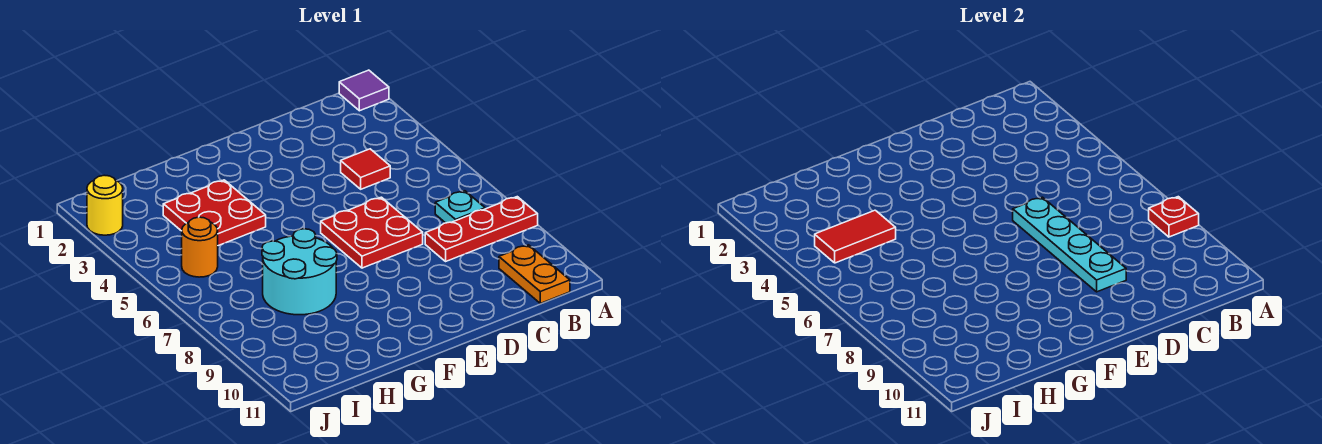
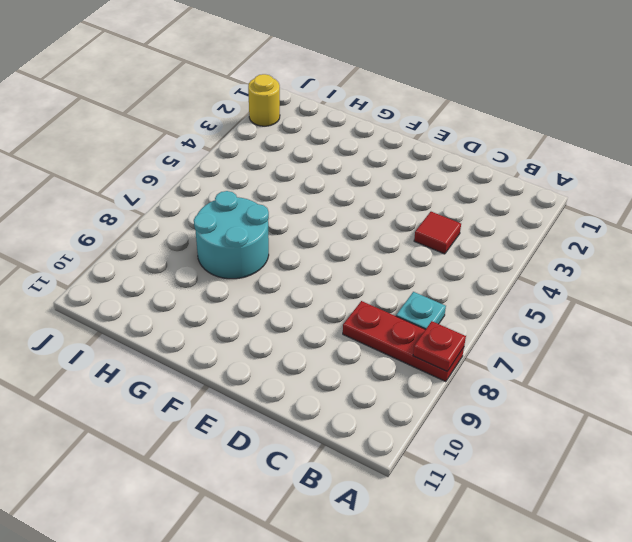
none -> purple 1x1 tile [339,70,389,111]
none -> orange 1x2 plate [499,245,570,303]
none -> red 2x2 plate [321,197,423,268]

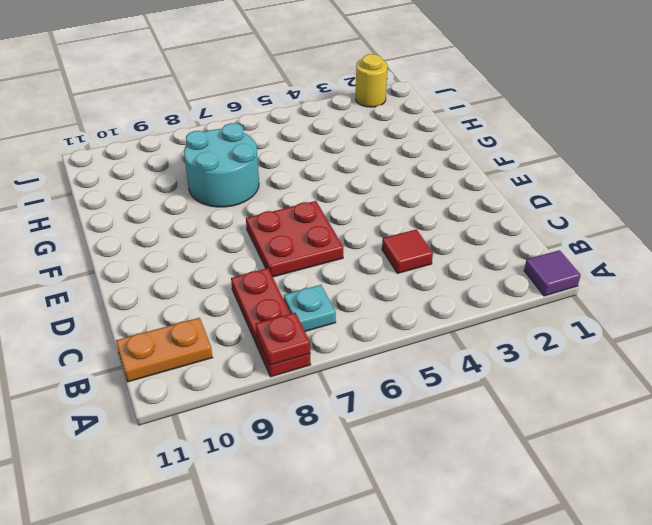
none -> red 2x2 plate [163,180,266,246]
none -> orange 1x1 round brick [182,217,218,277]
none -> cyan 1x4 plate [1013,197,1126,292]

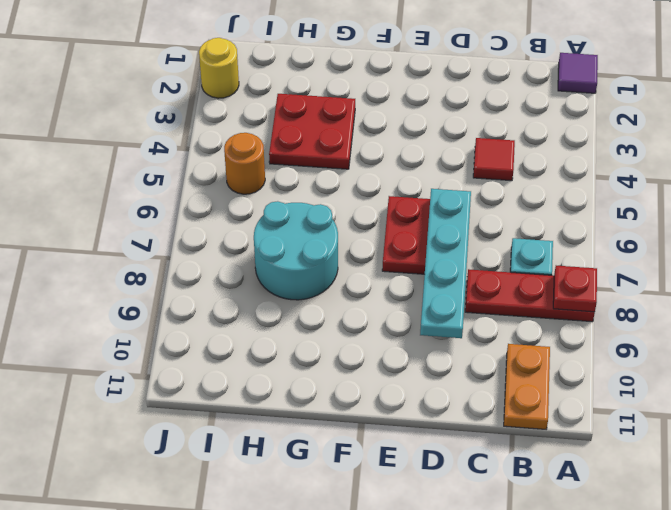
none -> red 1x2 tile [815,210,896,263]

